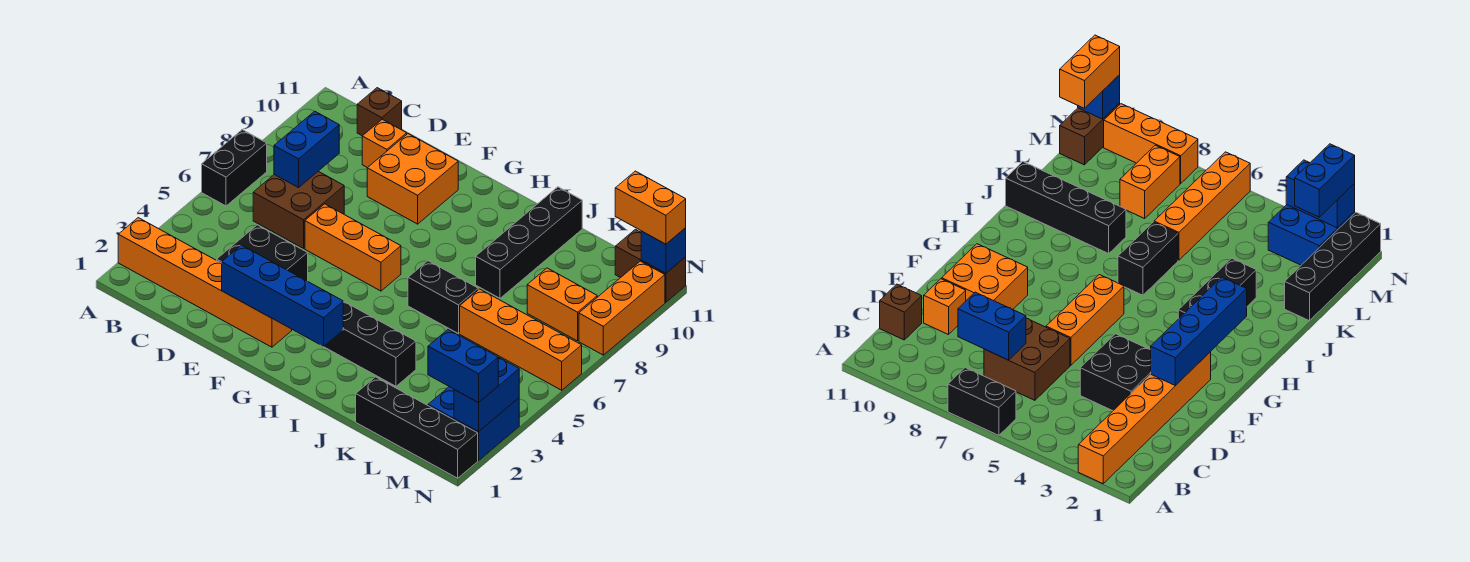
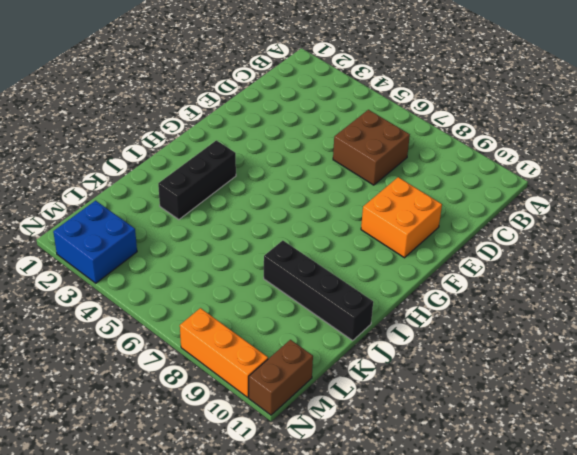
none -> orange 1x6 brick [118,218,292,347]
none -> black 1x2 brick [202,130,267,206]
none -> brown 1x1 brick [357,88,402,136]

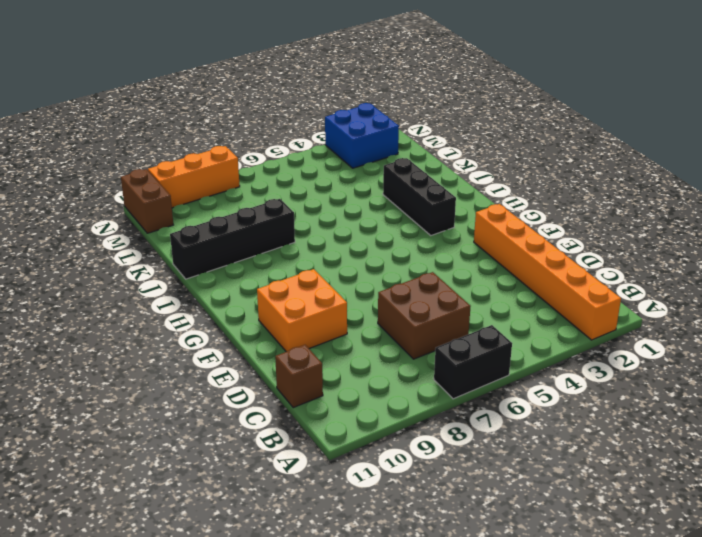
none -> black 2x2 brick [217,225,308,281]
none -> orange 1x1 brick [362,119,407,168]
none -> orange 1x3 brick [305,204,401,291]

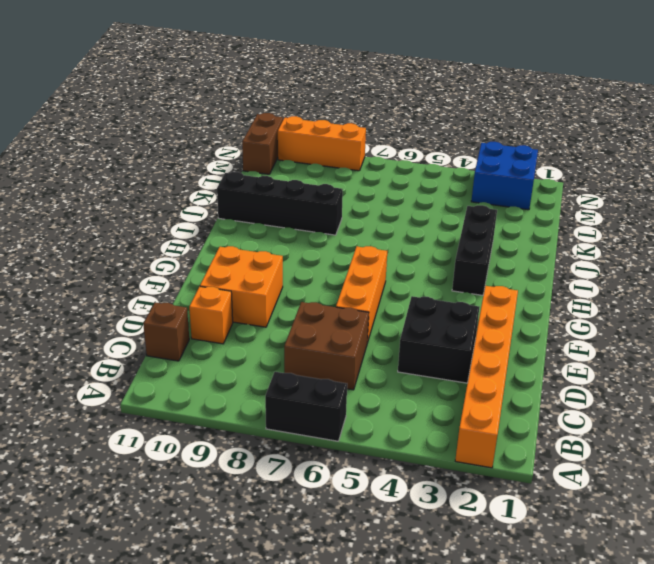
none -> black 1x2 brick [408,261,478,334]
none -> black 1x4 brick [356,377,478,478]
none -> orange 1x4 brick [460,289,582,390]

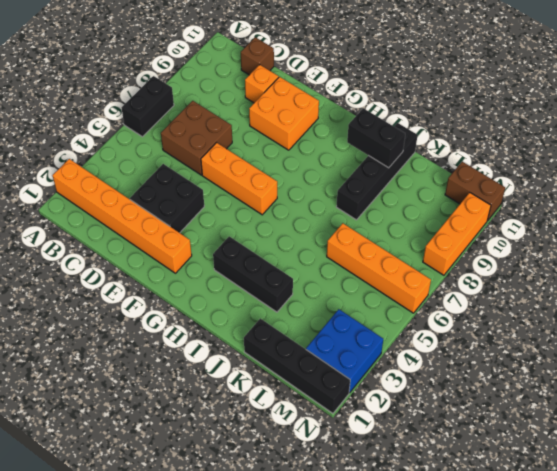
black 1x2 brick [347,108,405,168] -> black 1x2 brick moved to [408,261,478,334]
none -> orange 1x2 brick [527,268,597,341]
none -> blue 1x2 brick [274,111,339,188]
none -> blue 1x4 brick [222,245,343,347]

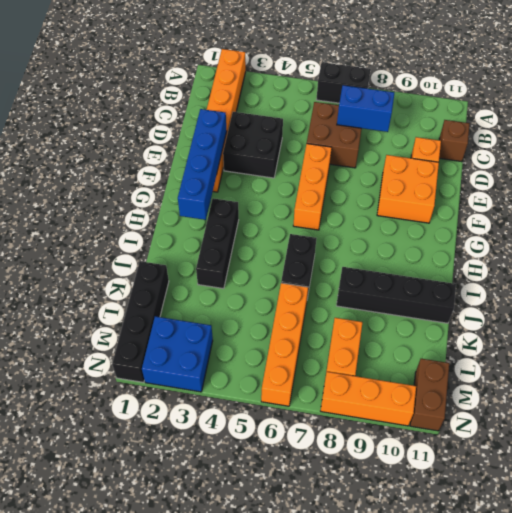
none -> blue 1x2 brick [454,357,519,432]
none -> blue 1x1 brick [641,228,686,273]
none -> blue 1x2 brick [428,330,498,403]

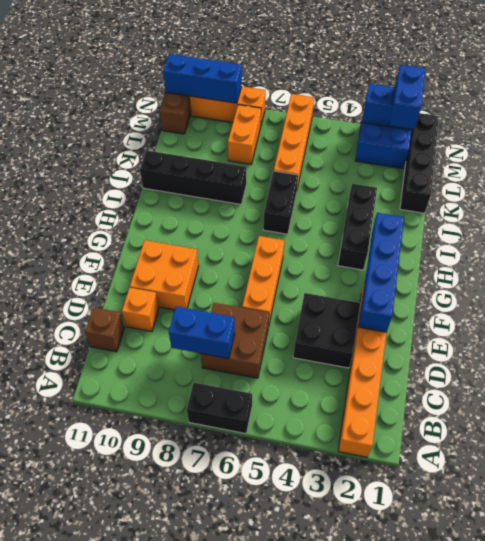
blue 1x3 brick [163,54,242,103] -> blue 1x1 brick [641,228,686,273]
none -> orange 1x2 brick [615,171,686,244]

